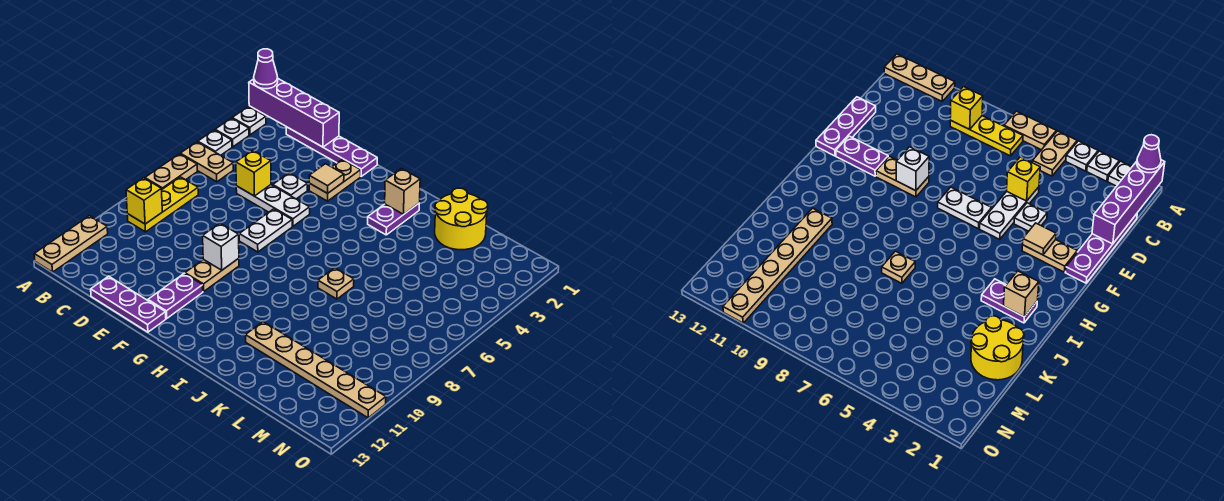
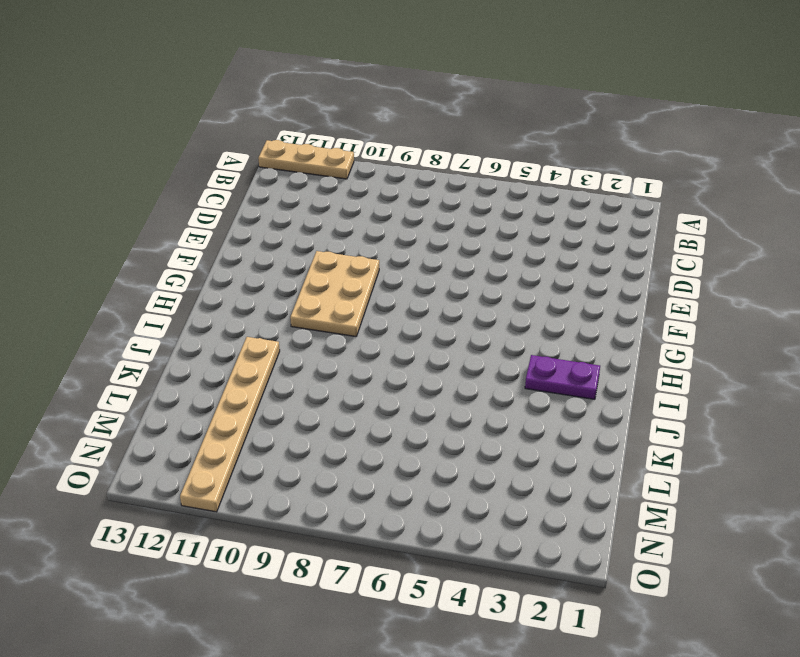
tan 2x3 plate [290,251,379,337] -> tan 1x2 plate [185,258,239,291]
none -> white 1x1 plate [232,107,266,135]
none -> white 1x1 plate [215,118,249,147]
none -> white 1x1 plate [198,130,232,155]

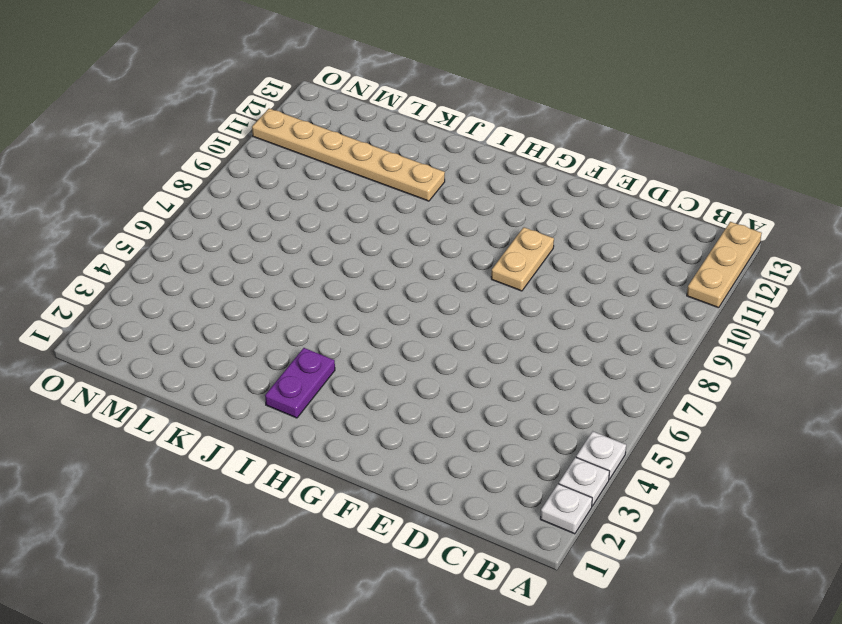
none -> tan 1x2 plate [180,142,233,182]
none -> tan 1x2 plate [145,154,197,190]
none -> yellow 1x3 plate [127,177,198,232]

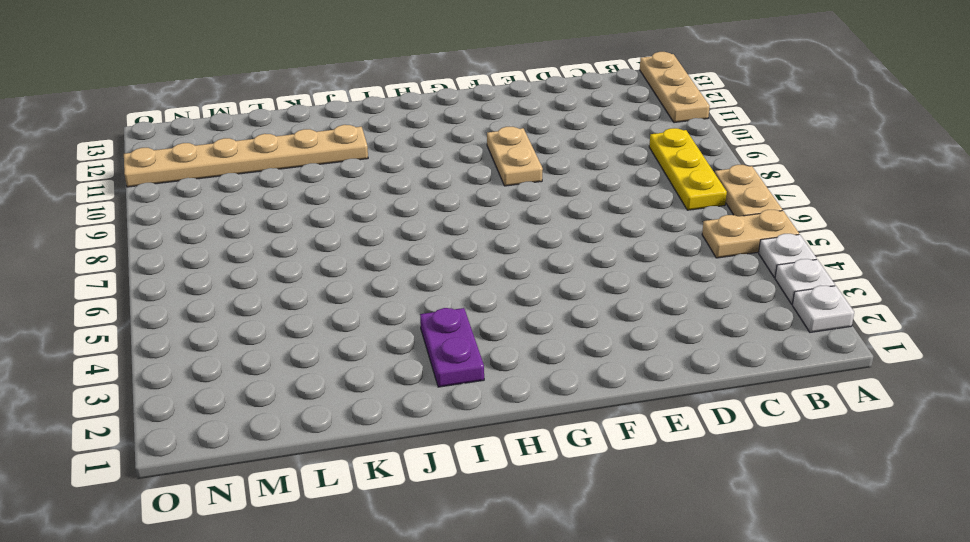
none -> purple 1x4 plate [286,127,377,176]
none -> white 1x3 plate [236,185,310,226]
none -> purple 1x3 plate [91,276,166,332]

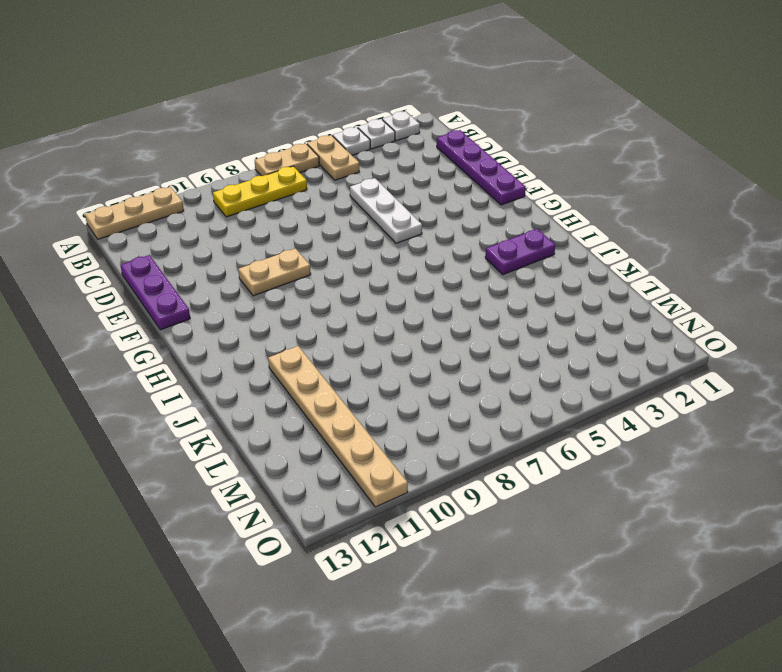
none -> white 1x1 plate [273,173,307,199]
none -> tan 1x2 plate [309,159,361,201]
none -> white 1x2 plate [239,209,292,252]

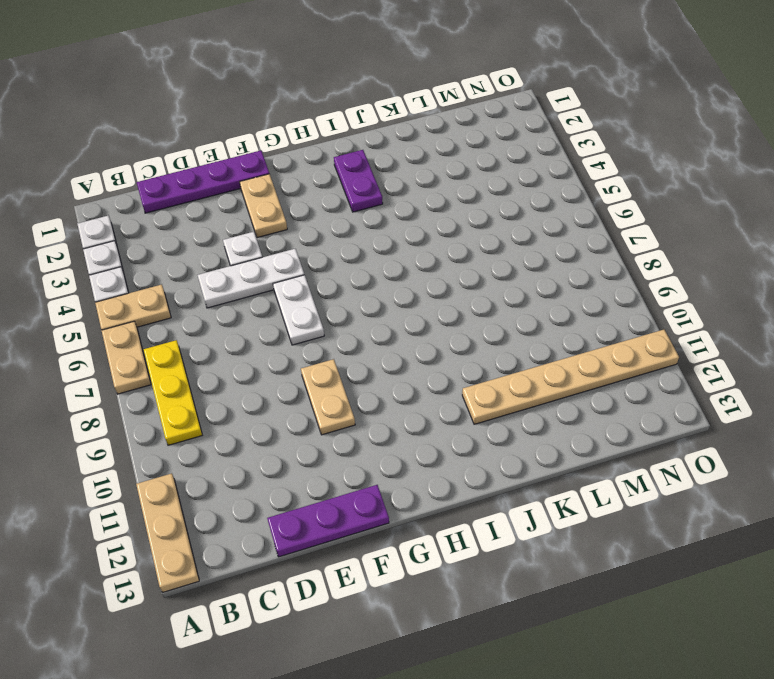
none -> purple 1x2 plate [148,274,203,318]
none -> tan 1x1 plate [318,268,354,299]
none -> yellow 2x2 round brick [435,188,488,250]

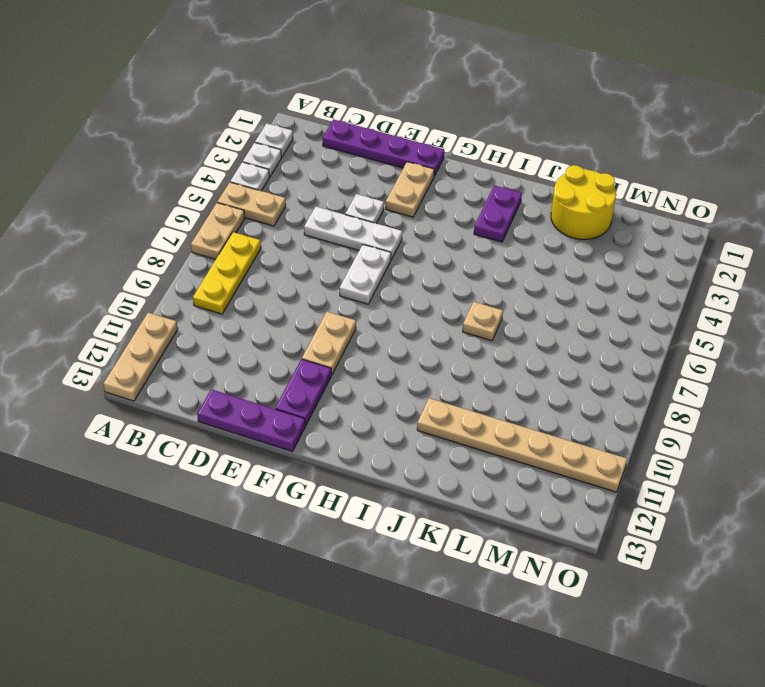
none -> purple 1x4 brick [249,79,339,147]
none -> yellow 1x1 brick [126,178,162,224]
none -> yellow 1x1 brick [236,150,271,196]

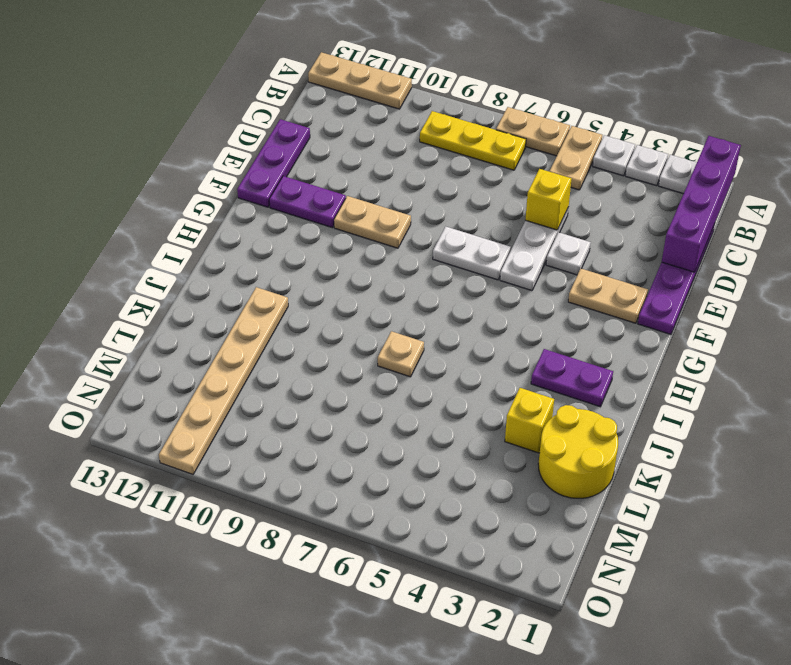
yellow 1x1 brick [505,388,554,453] -> yellow 1x1 brick moved to [126,178,162,224]
none -> tan 1x1 tile [309,164,344,193]
none -> white 1x1 brick [203,223,239,270]
none -> tan 1x1 brick [385,168,420,215]

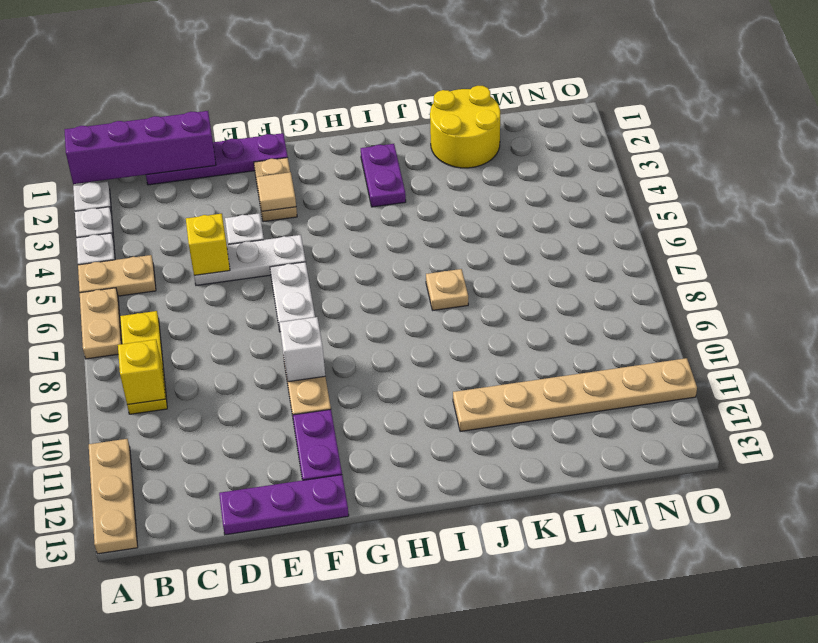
none -> tan 1x1 brick [385,168,420,215]
none -> purple 1x1 cone [254,49,278,89]

